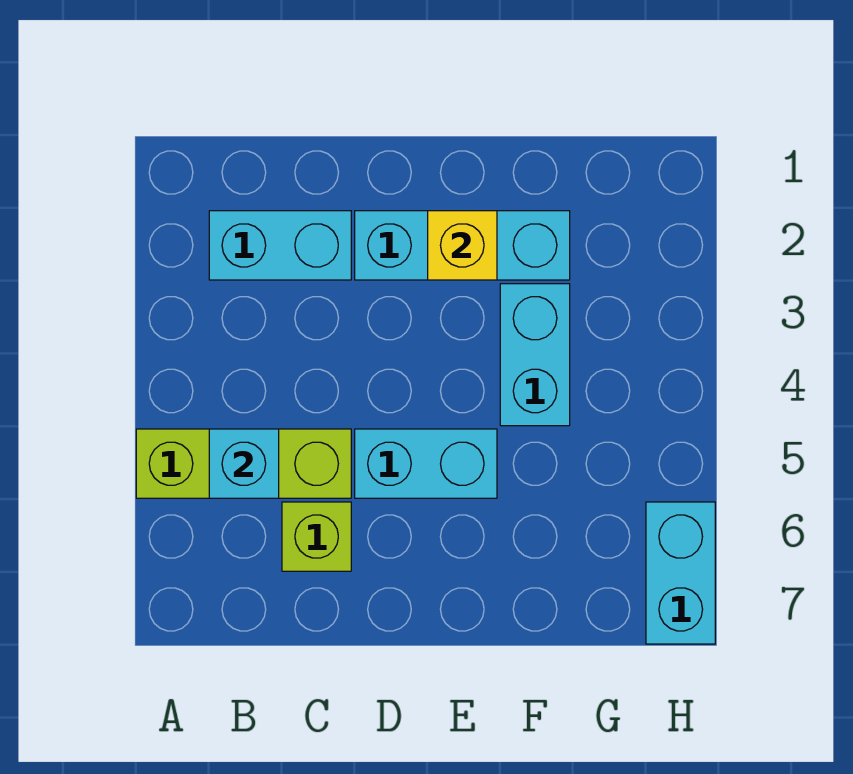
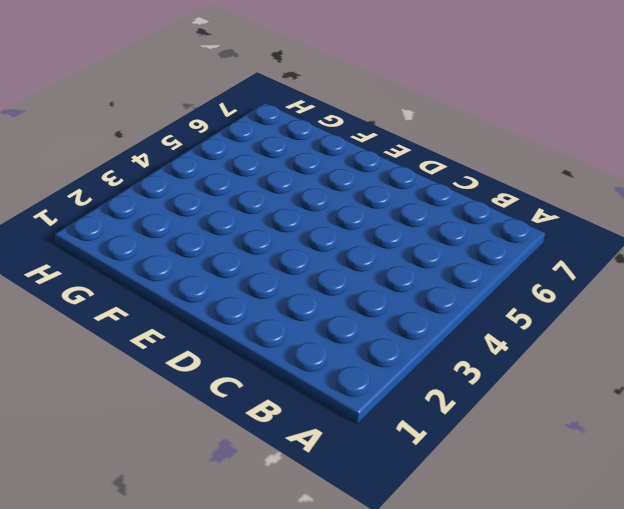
none -> lime 1x3 brick [136,429,351,498]
none -> cyan 1x2 brick [209,211,351,280]

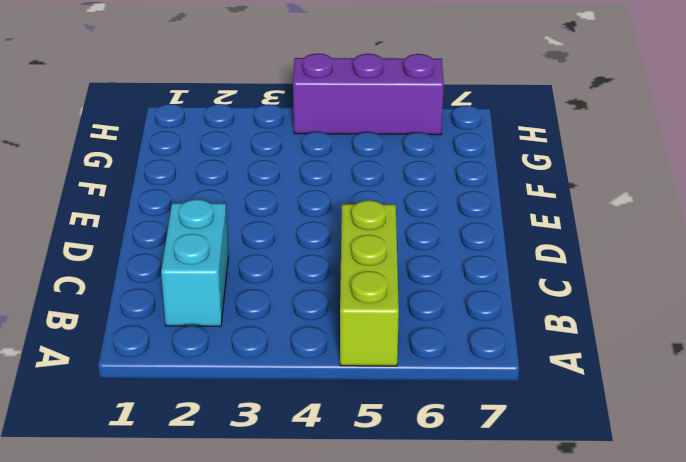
purple 1x3 brick [293,53,444,135] -> cyan 1x2 brick [646,502,715,644]
none -> lime 1x1 brick [282,502,351,571]
none -> cyan 1x3 brick [355,211,570,280]

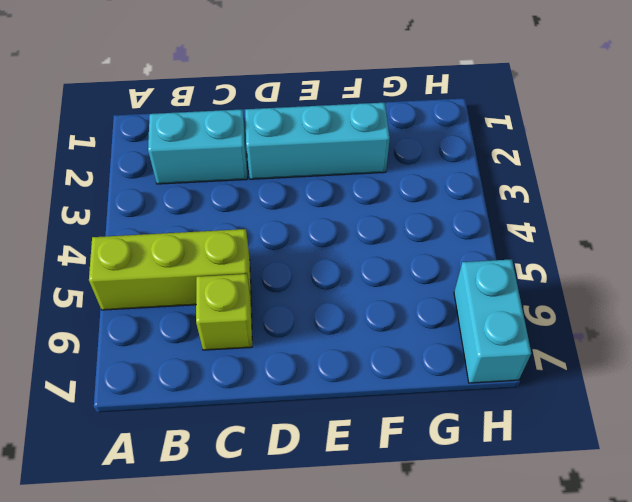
none -> cyan 1x2 brick [355,429,497,498]
none -> cyan 1x2 brick [500,284,570,426]

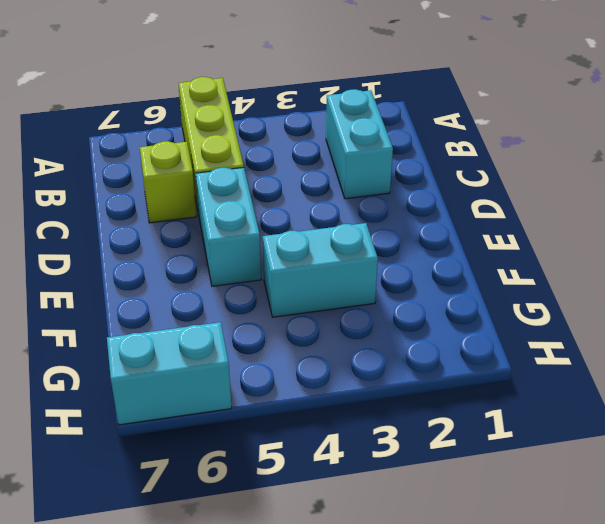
none -> cyan 1x3 brick [355,211,570,280]
none -> cyan 1x1 brick [209,429,279,498]

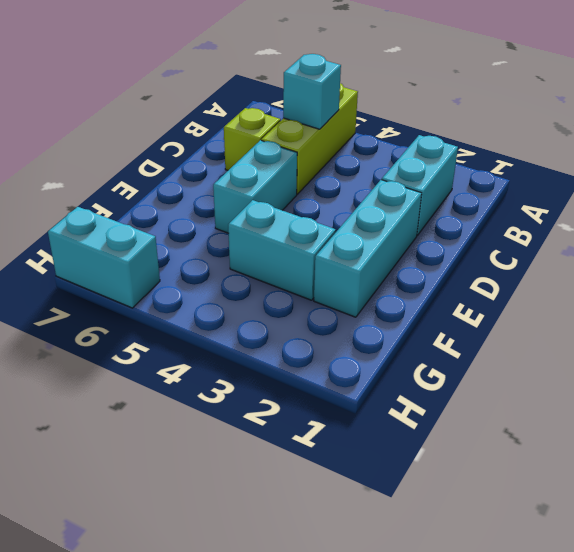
none -> yellow 1x1 brick [428,211,497,280]

